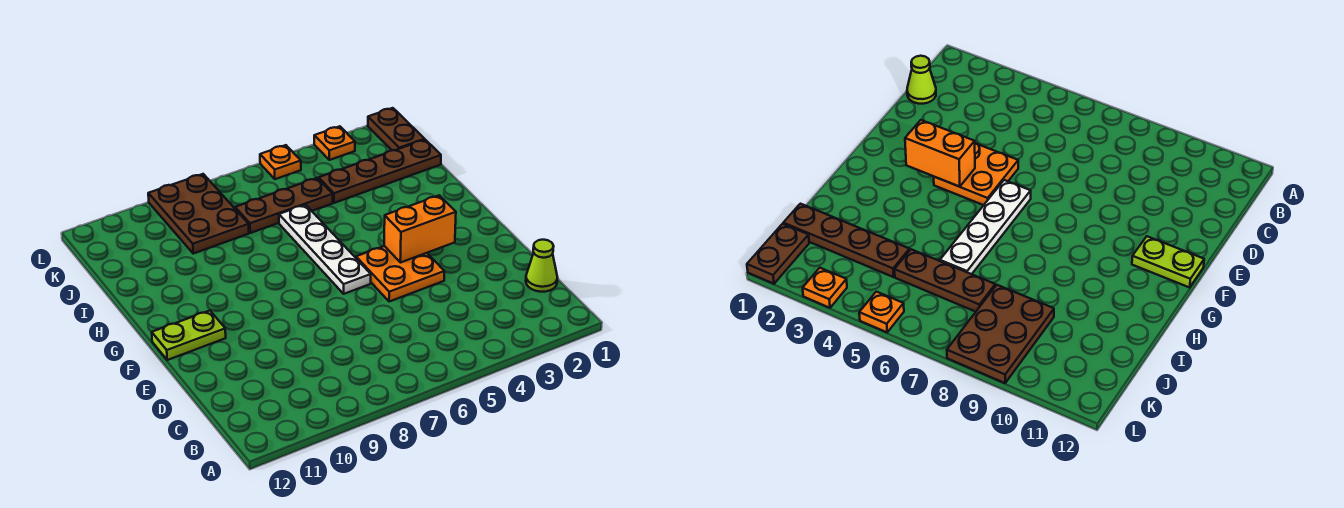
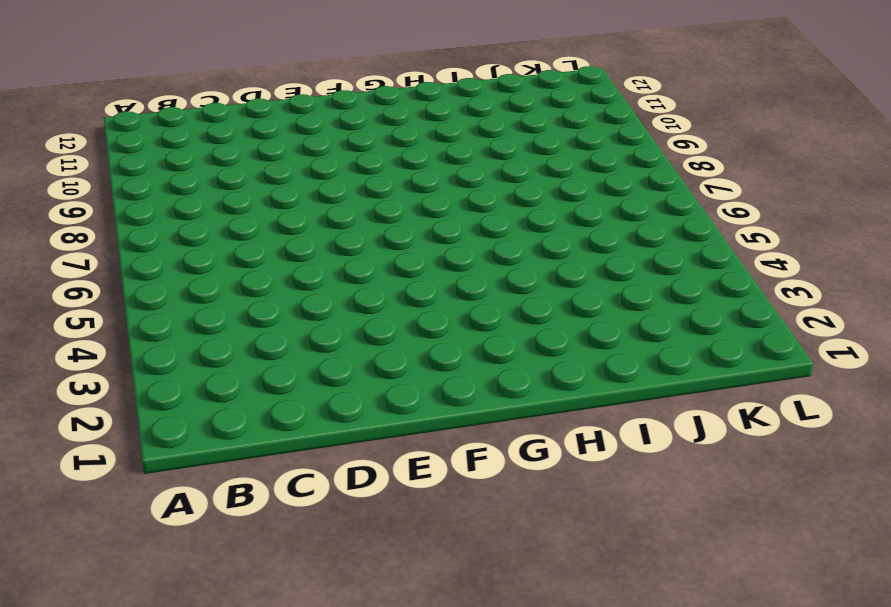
none -> lime 1x1 cone [526,240,558,292]
none -> orange 2x2 plate [356,246,445,302]

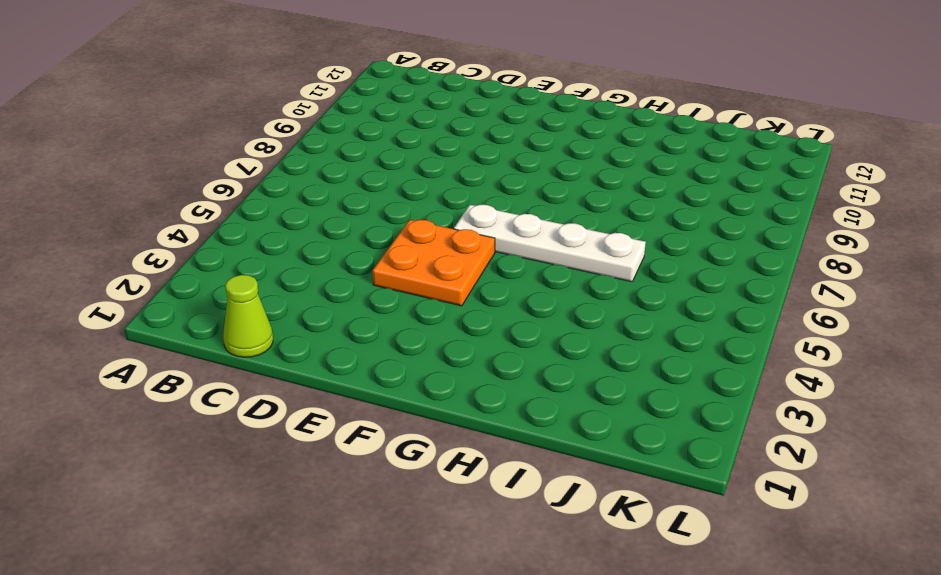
none -> lime 1x2 plate [152,311,226,360]
none -> brown 1x4 plate [319,140,441,203]

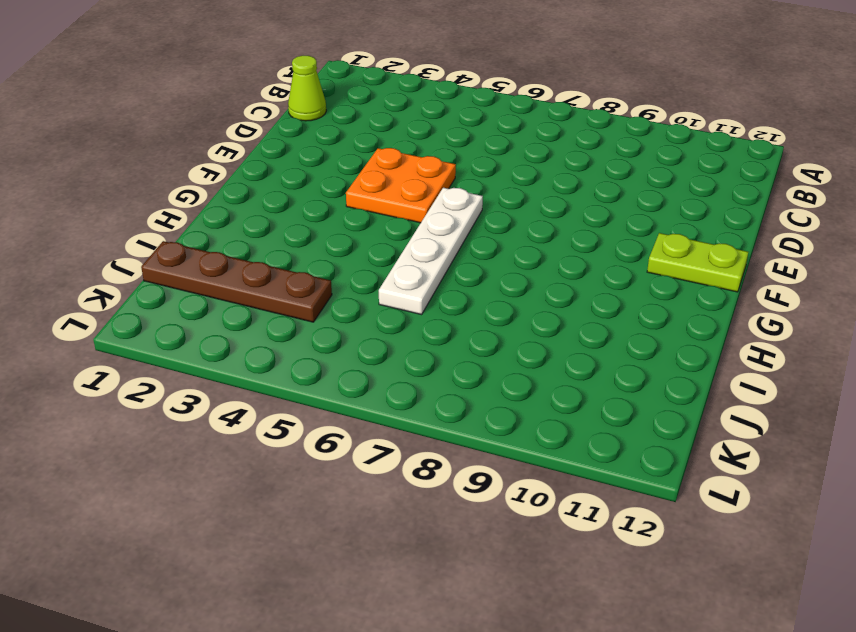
none -> brown 1x3 plate [235,178,333,233]
none -> brown 2x3 plate [148,174,249,254]

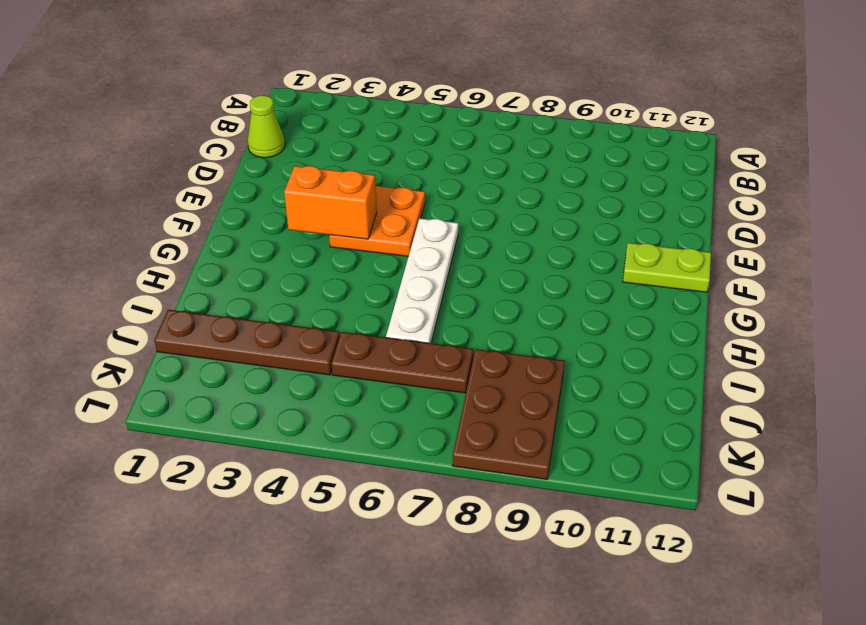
none -> brown 1x2 plate [368,108,425,150]
none -> orange 1x1 plate [314,126,355,160]

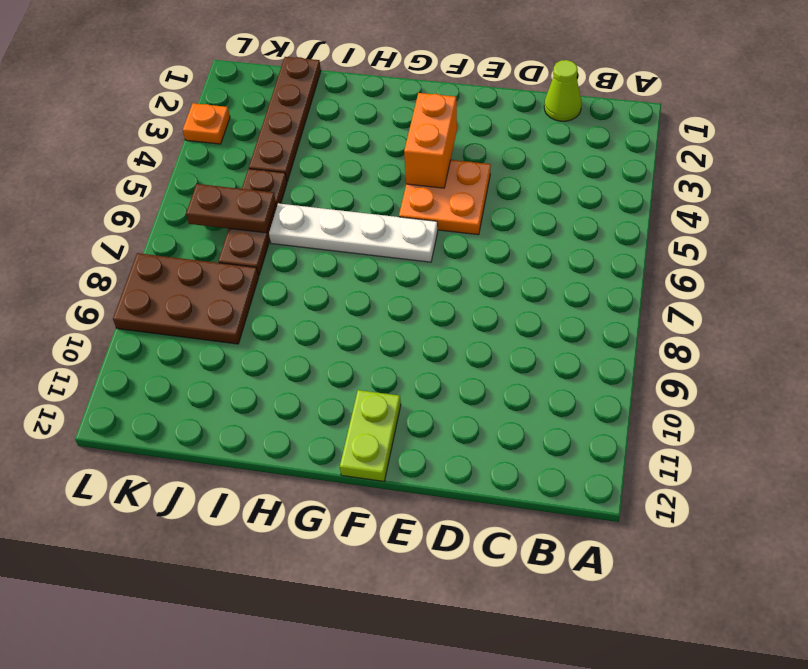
brown 1x2 plate [186,184,276,233] -> brown 1x2 plate moved to [368,108,425,150]
none -> orange 1x1 plate [260,145,301,179]

